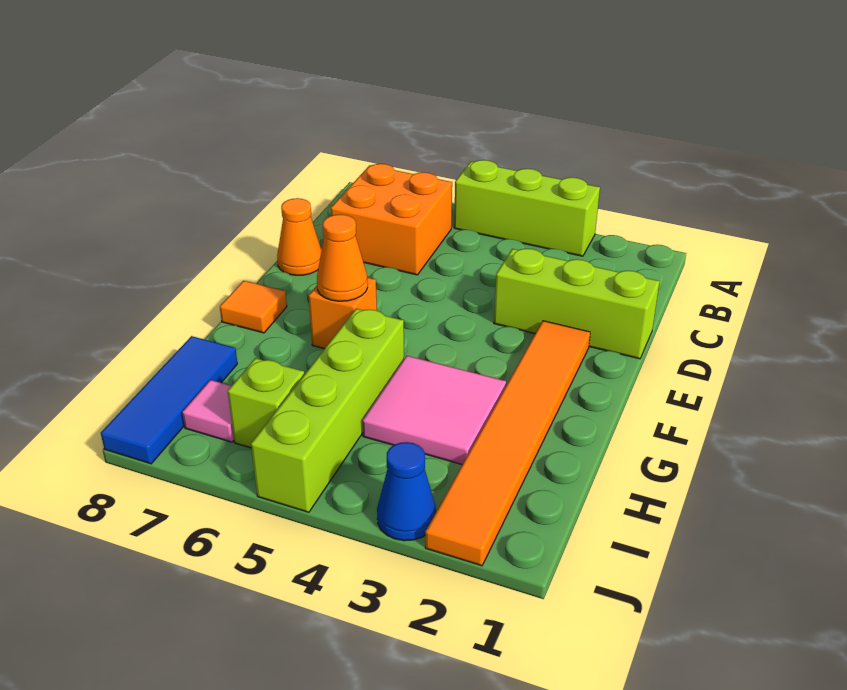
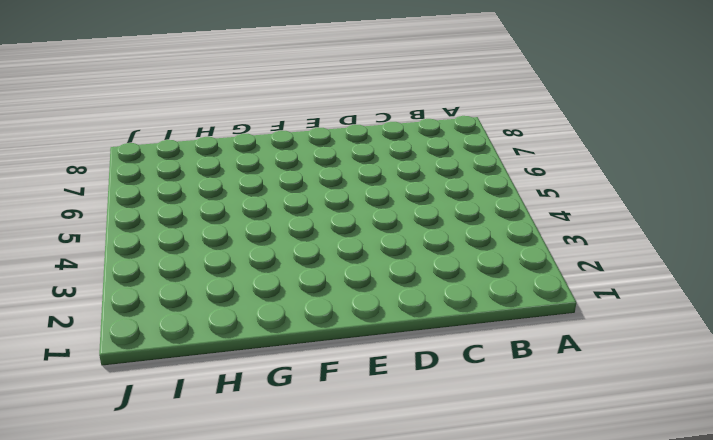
none -> lime 1x3 brick [454,160,600,256]
none -> orange 2x2 brick [331,164,452,275]
none -> lime 1x3 brick [494,249,660,359]

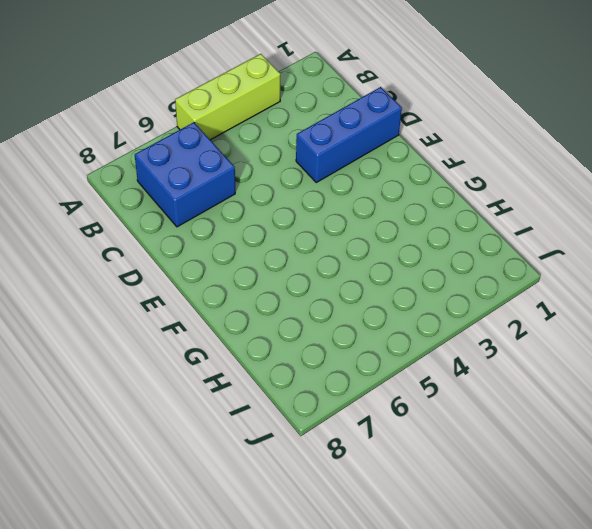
blue 2x2 brick [135,122,235,227] -> orange 2x2 brick [331,164,452,275]
blue 1x3 brick [296,87,402,182] -> lime 1x3 brick [494,249,660,359]
none -> orange 1x1 cone [277,198,322,275]
none -> orange 1x6 tile [425,321,590,566]
none -> orange 1x1 brick [309,277,377,349]

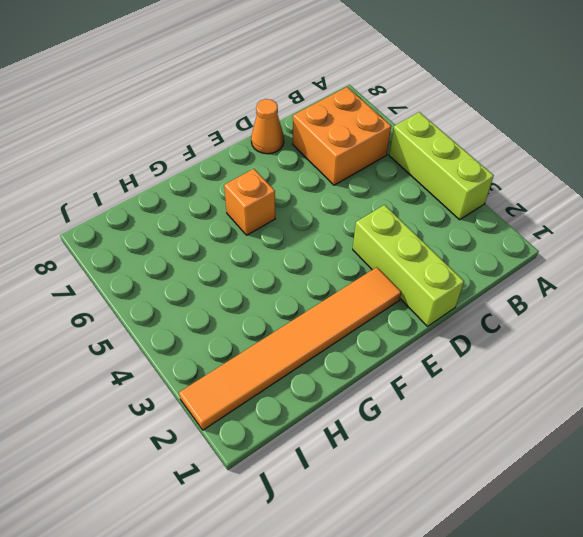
none -> orange 1x1 tile [220,281,287,333]
none -> pink 2x2 tile [362,356,506,465]
none -> lime 1x4 brick [251,309,404,512]

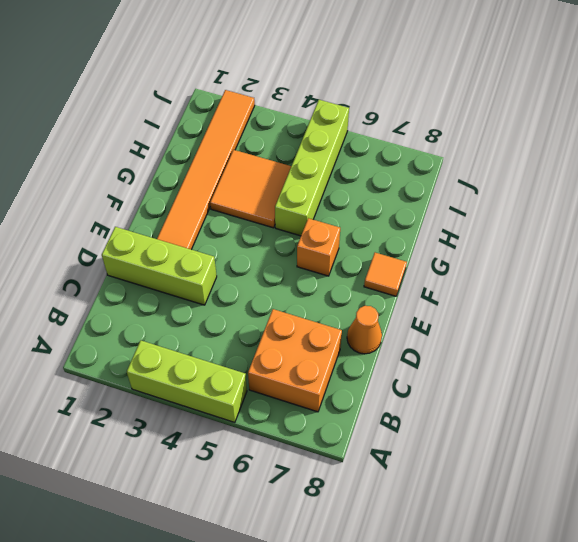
orange 2x2 tile [210,150,291,228] -> pink 2x2 tile [362,356,506,465]
none -> blue 1x3 tile [101,336,237,464]
none -> lime 1x1 brick [228,358,304,448]
none -> pink 1x1 tile [182,380,234,442]

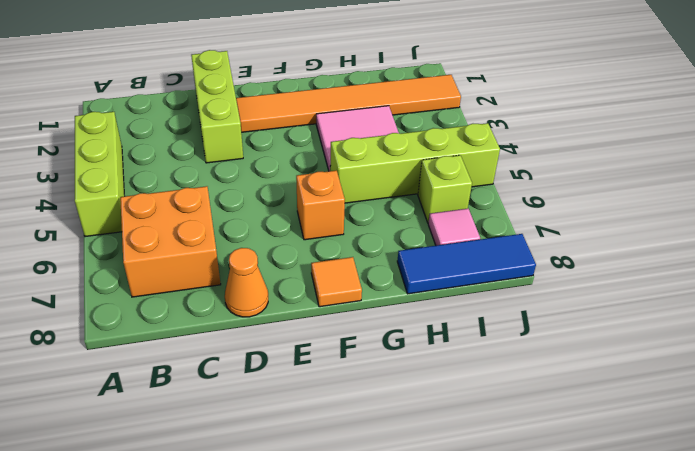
none -> blue 1x1 cone [377,442,436,541]
none -> orange 1x1 cone [317,214,368,301]

